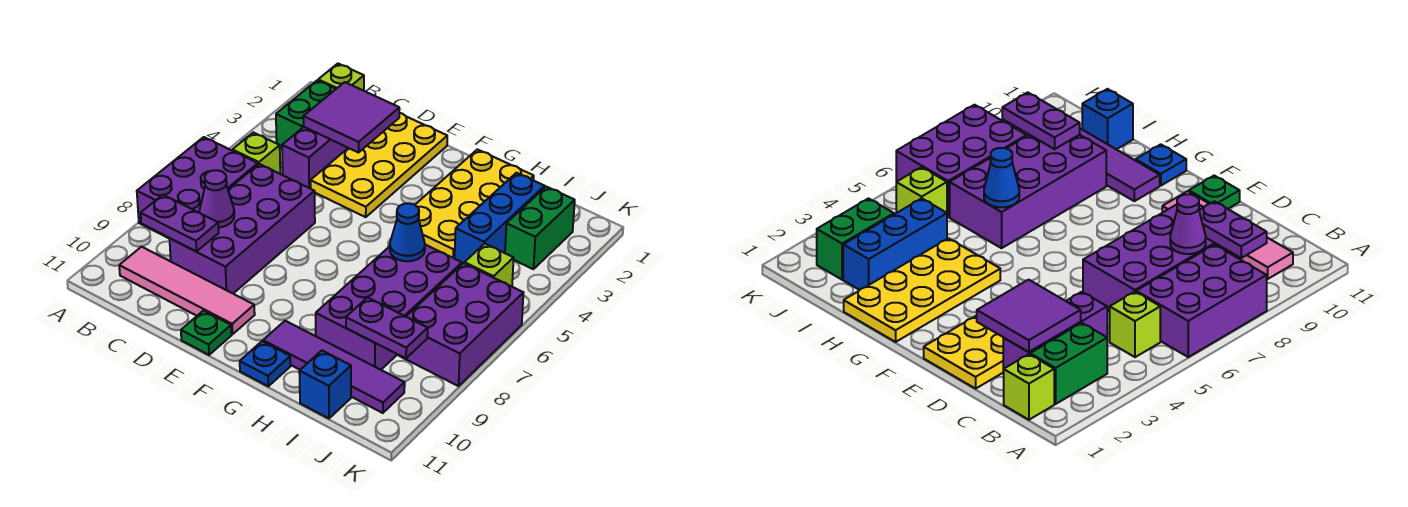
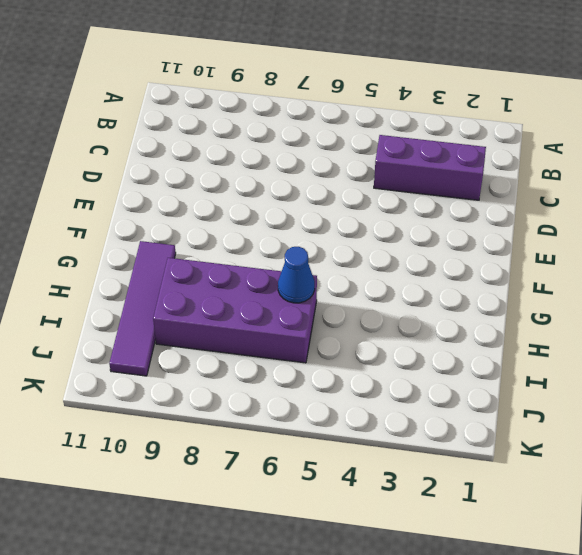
none -> purple 2x3 brick [137,137,258,238]
none -> lime 1x1 brick [318,64,364,91]
none -> green 1x2 brick [276,80,336,148]

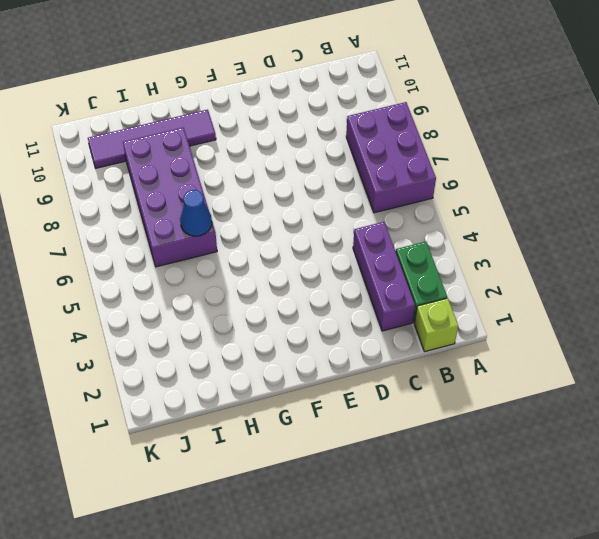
none -> lime 1x1 brick [232,132,280,174]
none -> pink 1x4 tile [119,247,255,334]
none -> purple 2x4 brick [169,164,315,294]

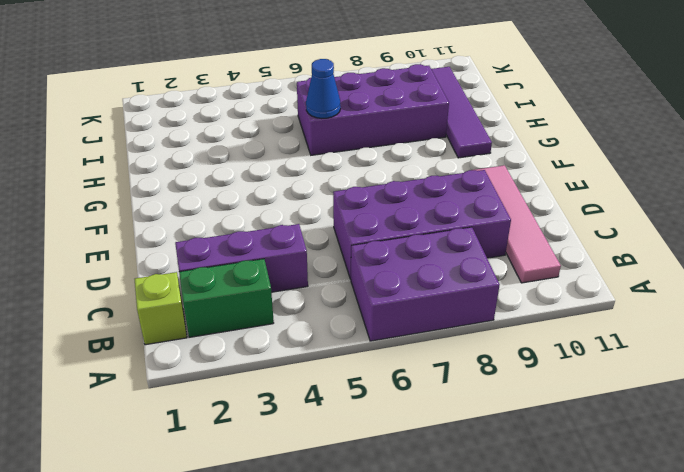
none -> lime 1x1 brick [232,132,280,174]
none -> yellow 2x4 plate [310,113,447,217]
none -> green 1x1 plate [181,311,231,355]

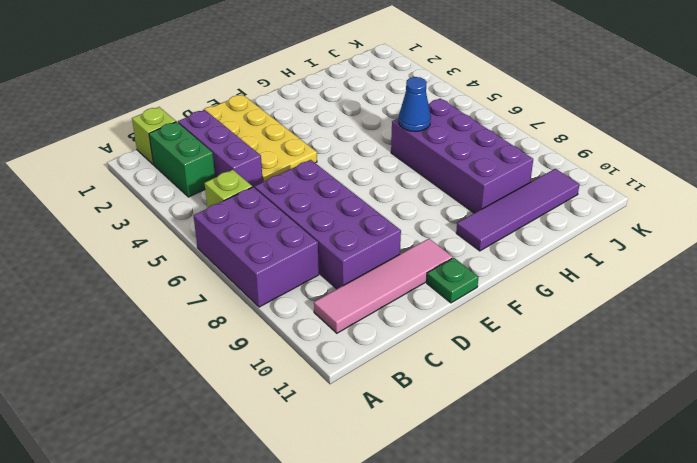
none -> yellow 2x4 plate [415,149,534,259]
none -> blue 1x1 plate [240,341,291,386]
none -> blue 1x3 brick [455,173,545,264]

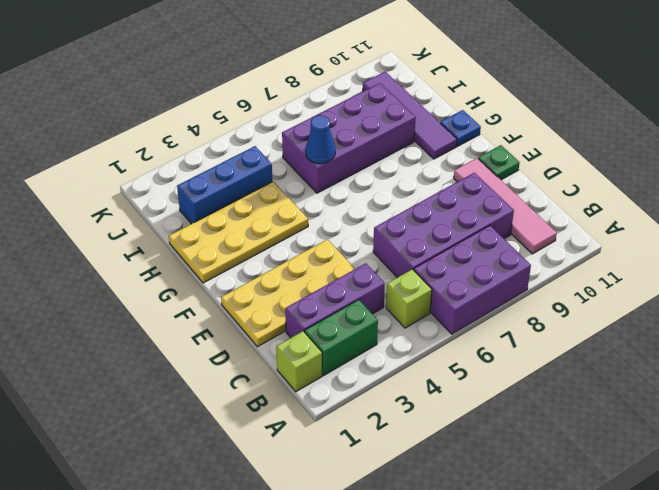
none -> blue 1x1 brick [299,350,351,418]
none -> green 1x2 brick [505,187,575,269]
none -> lime 1x1 brick [464,244,514,286]

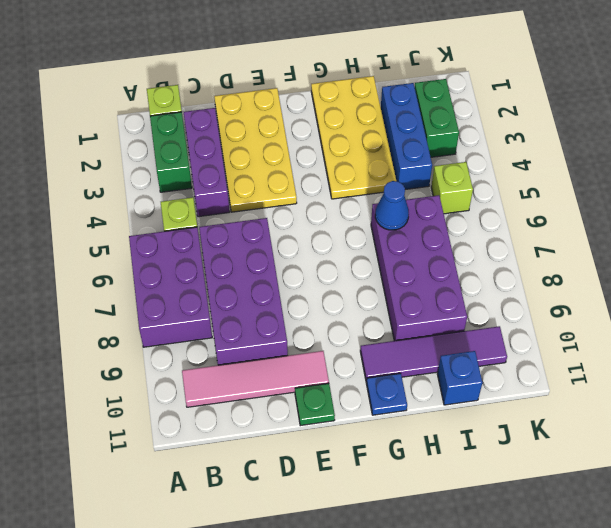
none -> purple 2x3 brick [399,263,523,386]
none -> purple 1x2 plate [141,195,219,251]
none -> purple 2x2 tile [303,82,399,153]

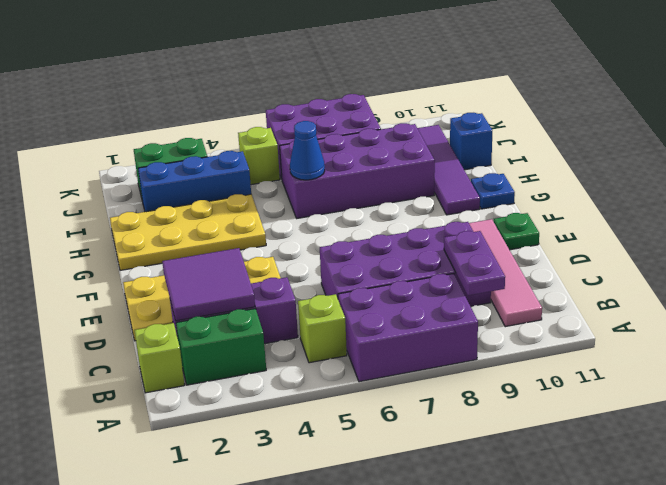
none -> purple 1x1 cone [200,170,234,227]
none -> purple 1x2 plate [346,298,428,358]

